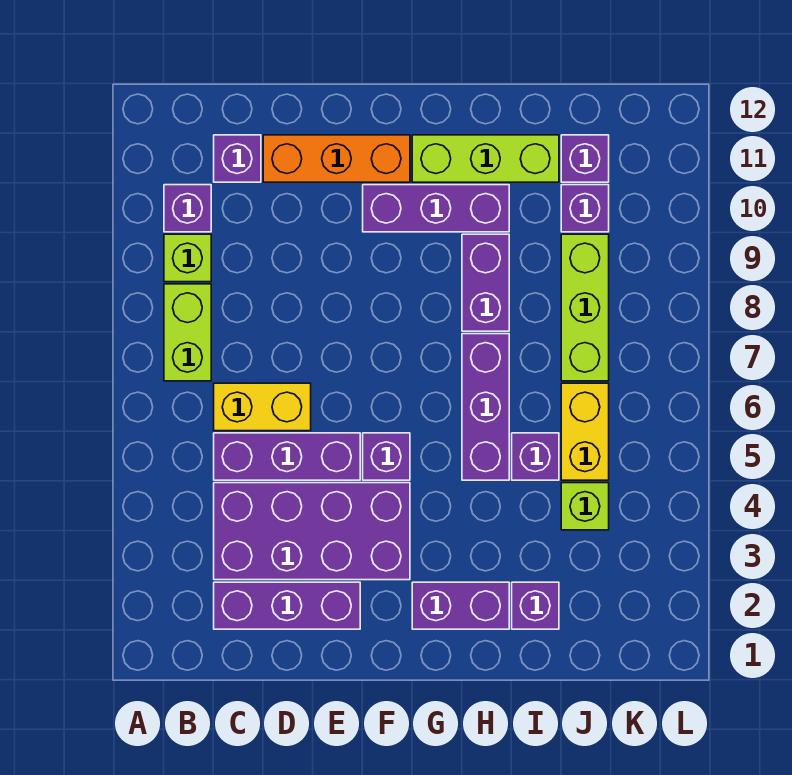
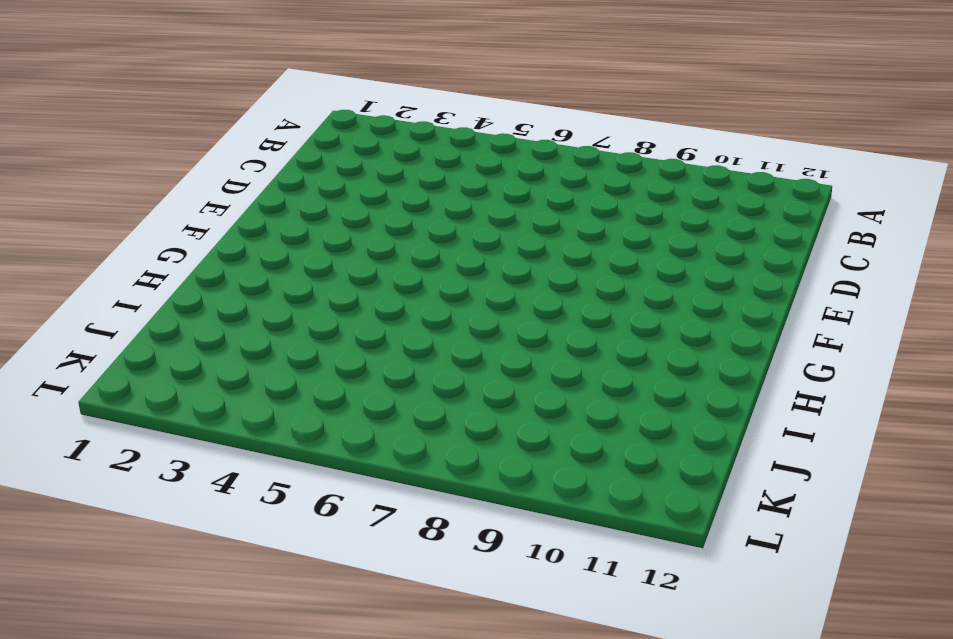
none -> lime 1x2 brick [164,284,211,381]
none -> lime 1x1 brick [164,234,211,282]
none -> purple 1x1 brick [164,185,211,232]

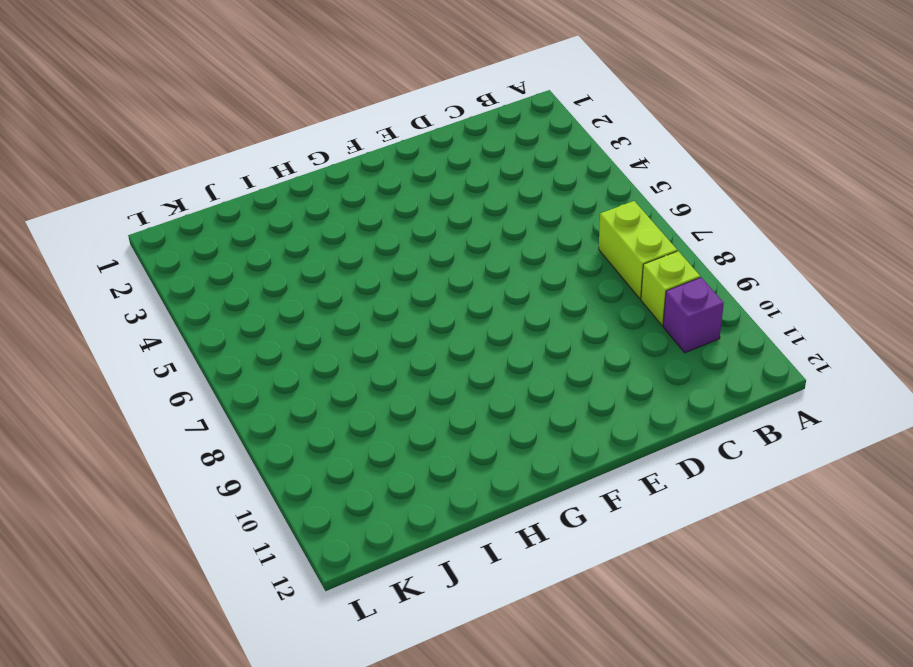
none -> purple 1x3 brick [214,582,360,629]
none -> purple 2x4 brick [214,483,410,580]
none -> purple 1x3 brick [214,433,360,480]

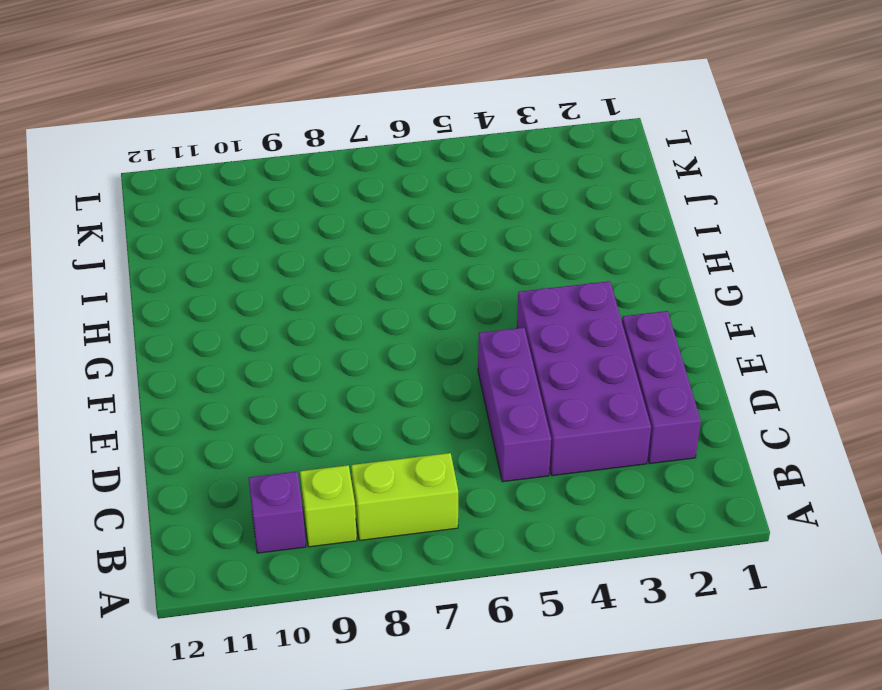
none -> yellow 1x2 brick [214,383,311,431]
none -> purple 1x1 brick [214,135,261,182]
none -> orange 1x3 brick [263,135,410,182]

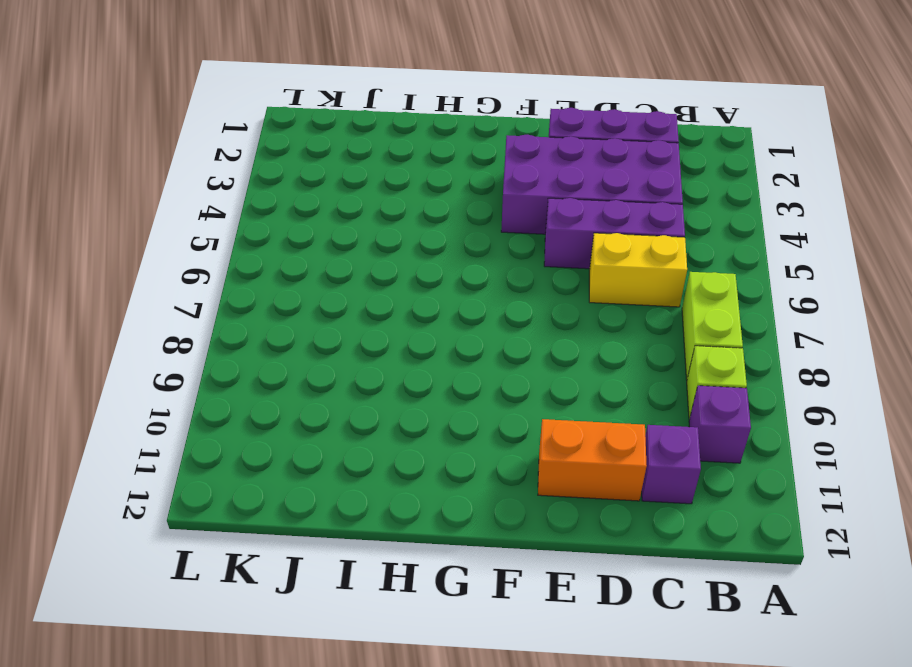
orange 1x2 brick [538,419,647,501] -> orange 1x3 brick [263,135,410,182]
none -> purple 1x1 brick [363,433,410,480]
none -> purple 1x3 brick [363,185,509,232]
none -> purple 1x2 brick [412,582,509,629]

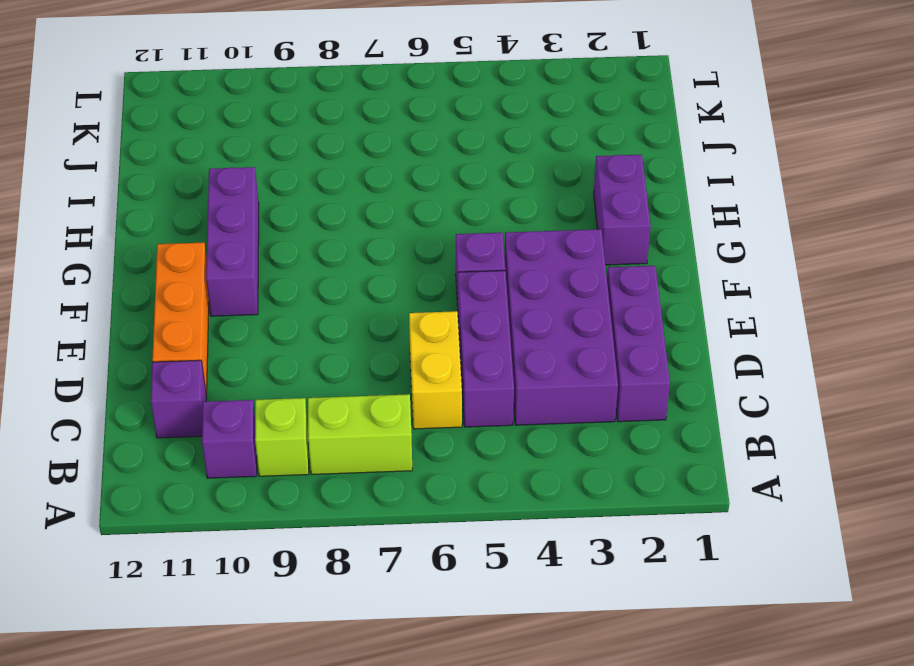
none -> lime 1x3 brick [412,135,559,182]
none -> purple 1x3 brick [462,334,509,480]
none -> purple 1x2 brick [462,234,509,331]

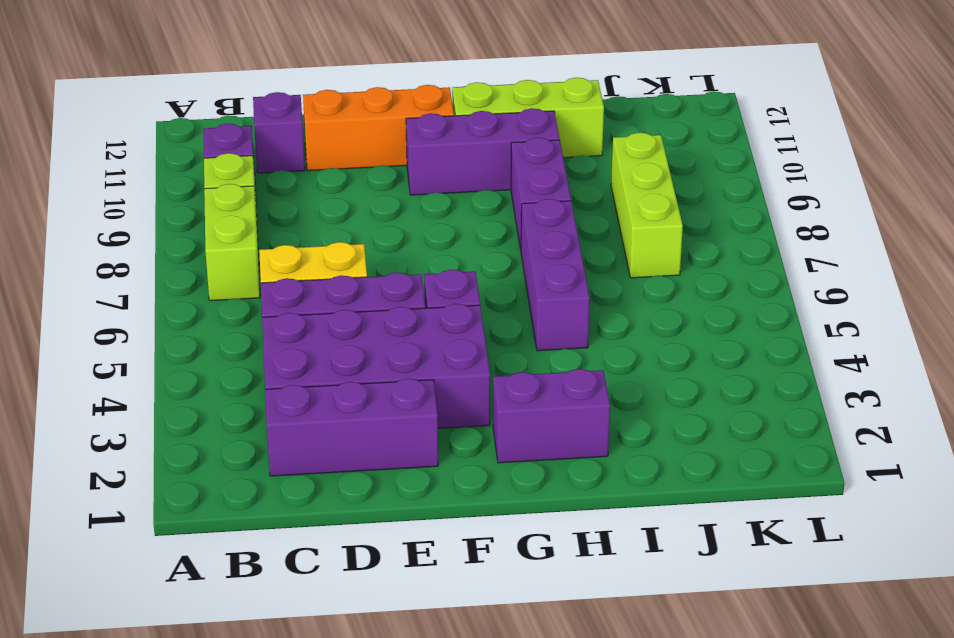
none -> purple 1x1 brick [512,582,559,629]
none -> purple 1x1 brick [512,433,559,480]
none -> lime 1x1 brick [561,483,609,530]

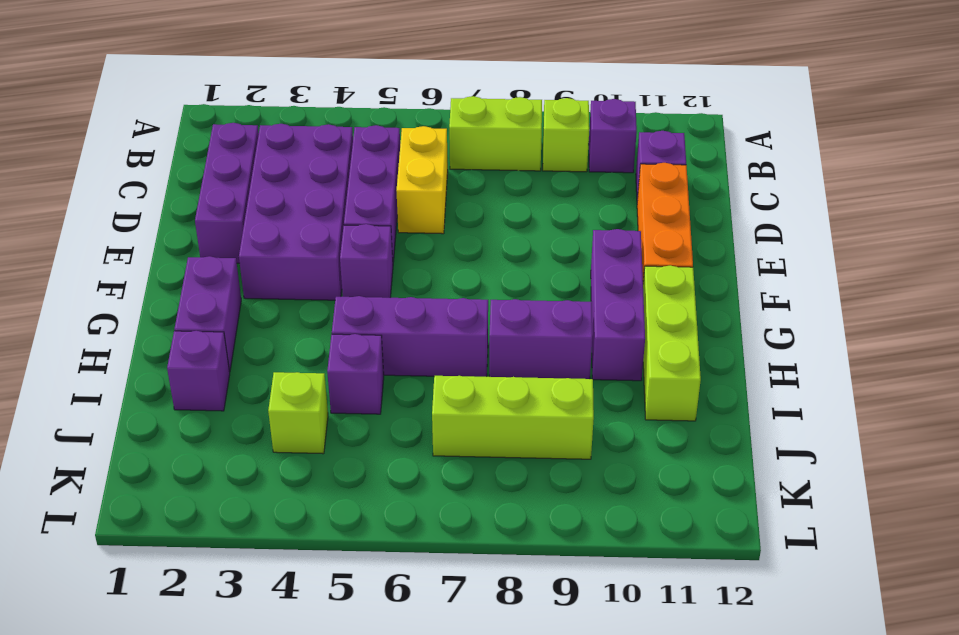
none -> yellow 1x2 brick [561,383,609,480]
none -> purple 1x1 brick [561,185,609,232]
none -> purple 1x1 brick [561,135,609,182]

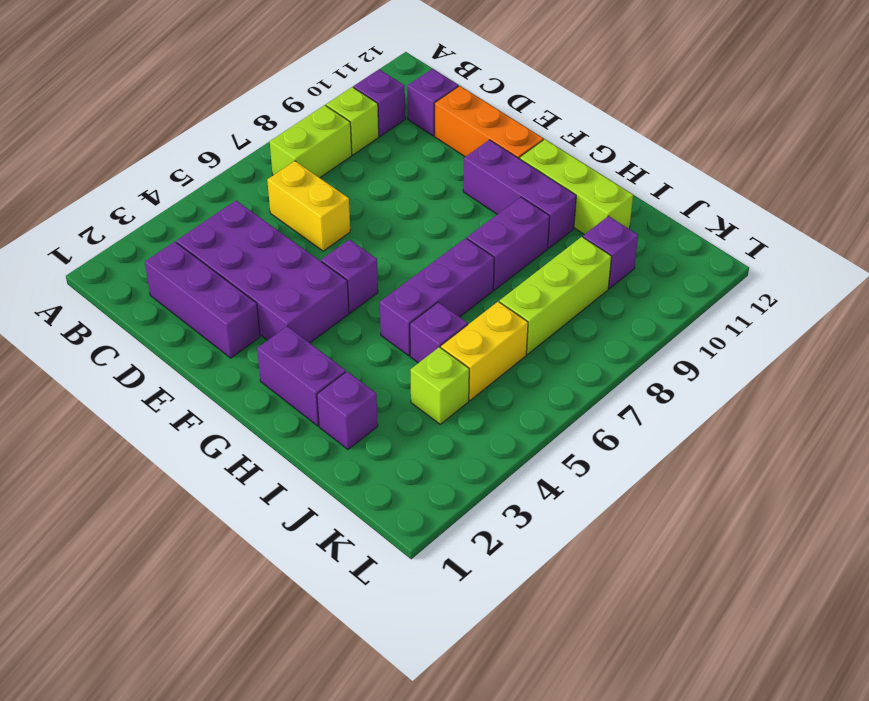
none -> purple 1x3 brick [214,433,360,480]
none -> purple 1x1 brick [561,135,609,182]

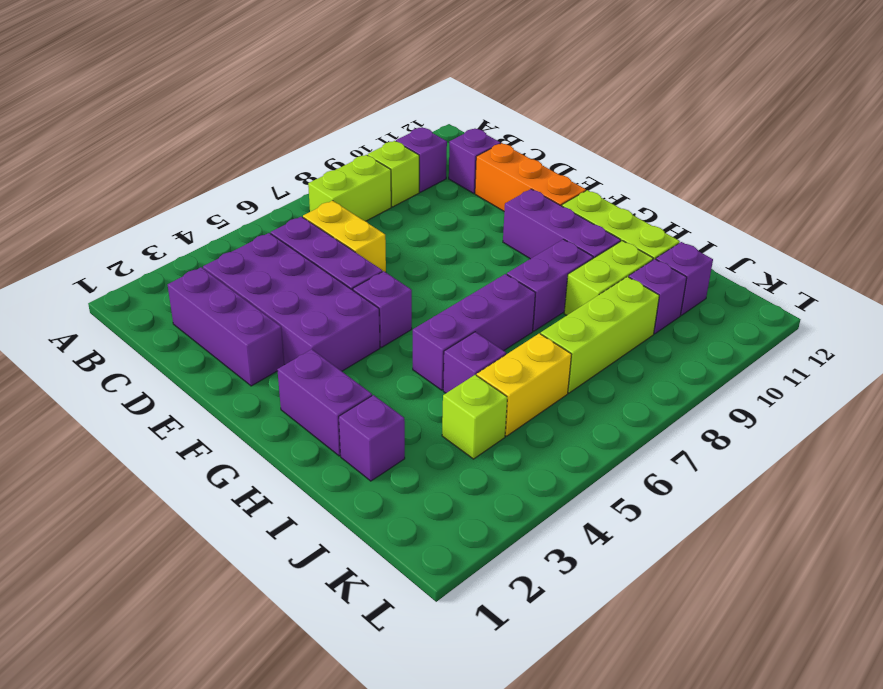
lime 1x2 brick [564,241,653,315] -> none

